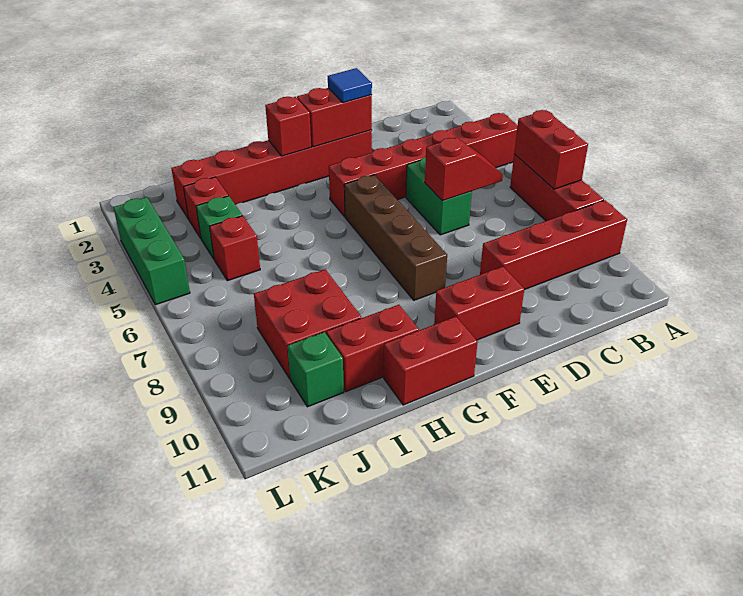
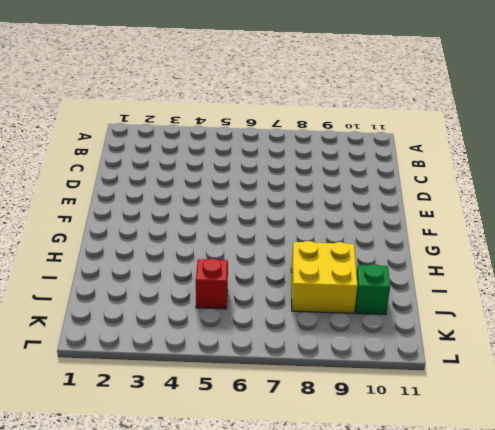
yellow 2x2 brick [291,241,358,313] -> red 2x2 brick [254,269,361,379]
none -> red 1x6 brick [329,113,518,217]
none -> red 1x3 brick [510,154,604,221]
none -> red 1x4 brick [480,200,627,290]

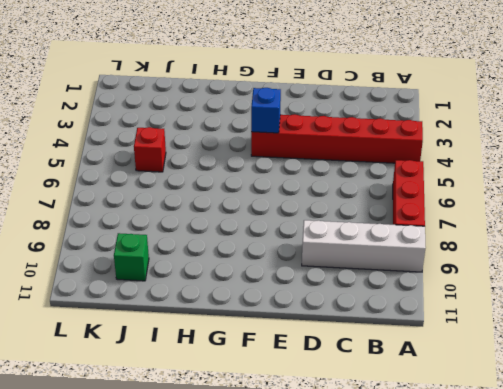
white 1x4 brick [302,220,426,272] -> red 1x4 brick [480,200,627,290]
blue 1x1 brick [251,88,281,133] -> none
none -> green 1x2 brick [406,157,472,235]
none -> red 1x6 brick [171,130,372,219]
none -> red 1x2 brick [434,267,524,340]

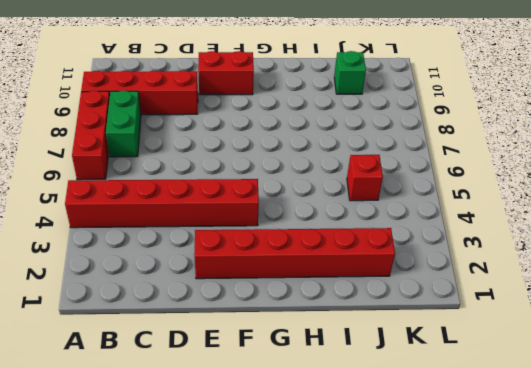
green 1x2 brick [106,91,141,157] -> green 1x2 brick moved to [406,157,472,235]
none -> brown 1x4 brick [344,175,447,300]
none -> red 1x2 brick [384,317,478,405]
none -> red 1x2 brick [326,305,419,392]

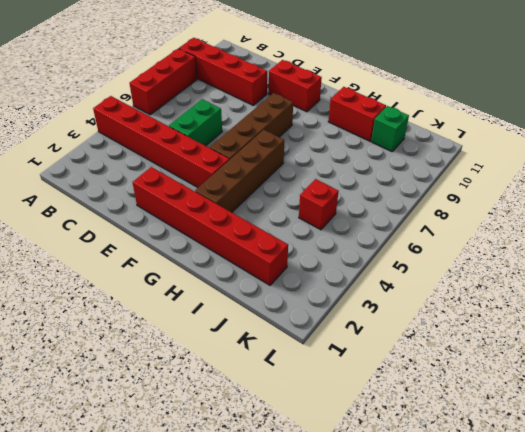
brown 1x4 brick [195,130,284,212] -> none
none -> red 1x2 brick [384,317,478,405]
none -> red 2x2 brick [254,269,361,379]
none -> red 1x1 brick [184,177,228,238]

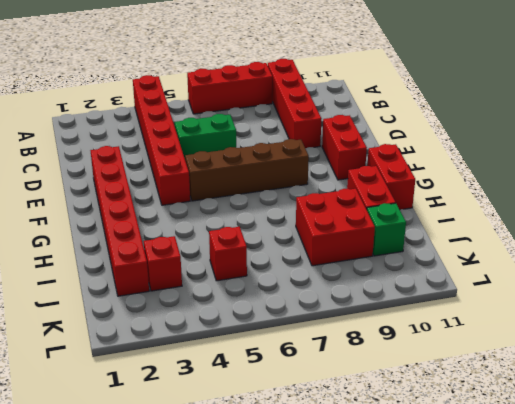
none -> green 1x1 brick [196,196,242,259]
none -> green 1x3 brick [113,197,190,305]
none -> red 1x2 brick [514,110,588,189]

